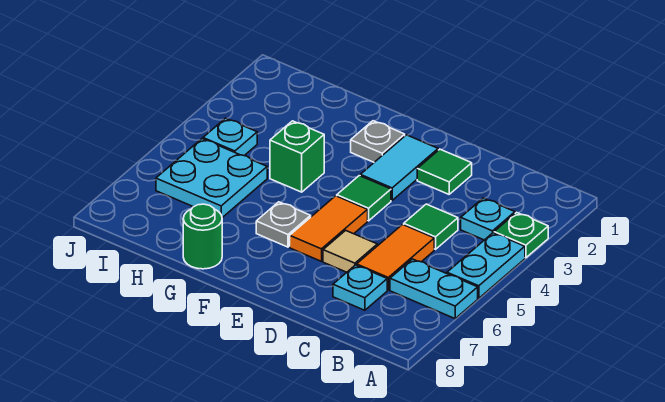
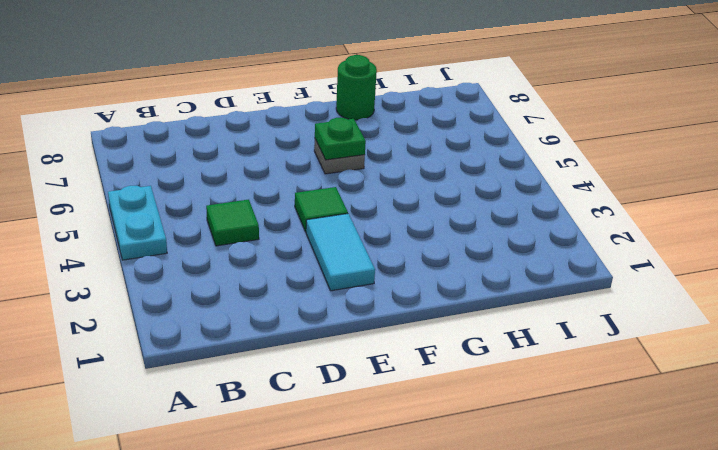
green 1x1 plate [315,118,366,160] -> green 1x1 plate moved to [494,212,548,258]
none -> cyan 1x2 plate [390,259,478,318]
none -> cyan 1x1 plate [461,198,515,240]
none -> orange 1x2 tile [357,224,434,290]

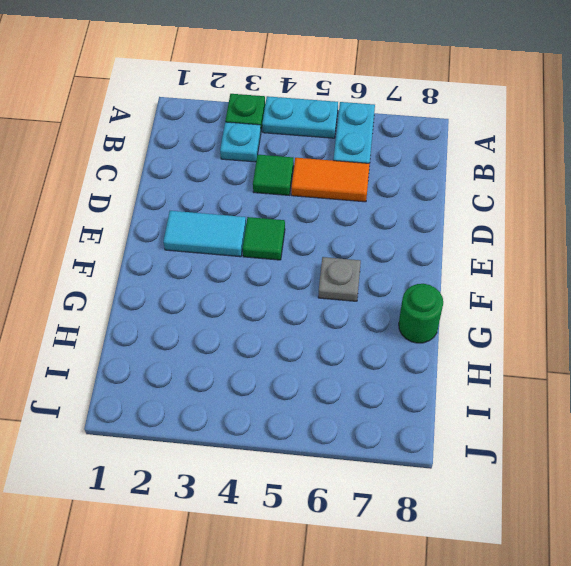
none -> cyan 1x1 plate [333,265,387,310]
none -> green 1x1 tile [417,149,472,194]
none -> tan 1x1 tile [323,230,377,272]

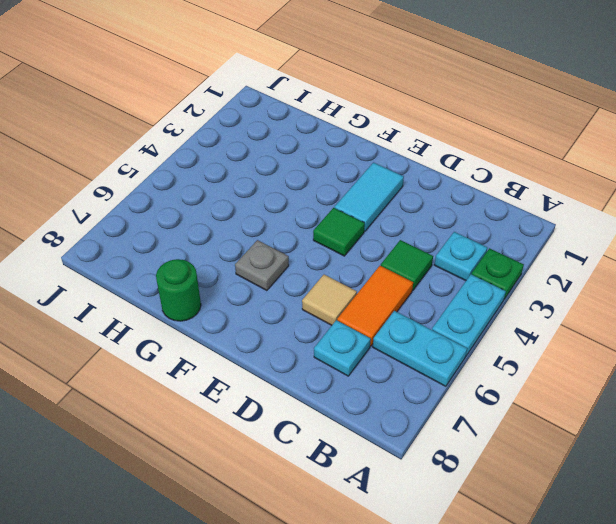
none -> green 1x1 tile [417,149,472,194]
none -> orange 1x2 tile [290,196,368,261]
none -> grey 1x1 plate [351,121,405,162]

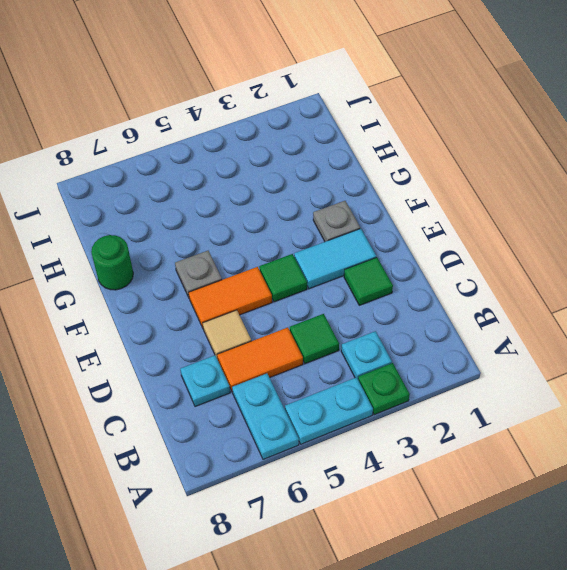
none -> green 1x1 brick [270,121,324,192]
none -> cyan 2x2 plate [156,139,267,218]
none -> cyan 1x1 plate [203,118,257,156]

